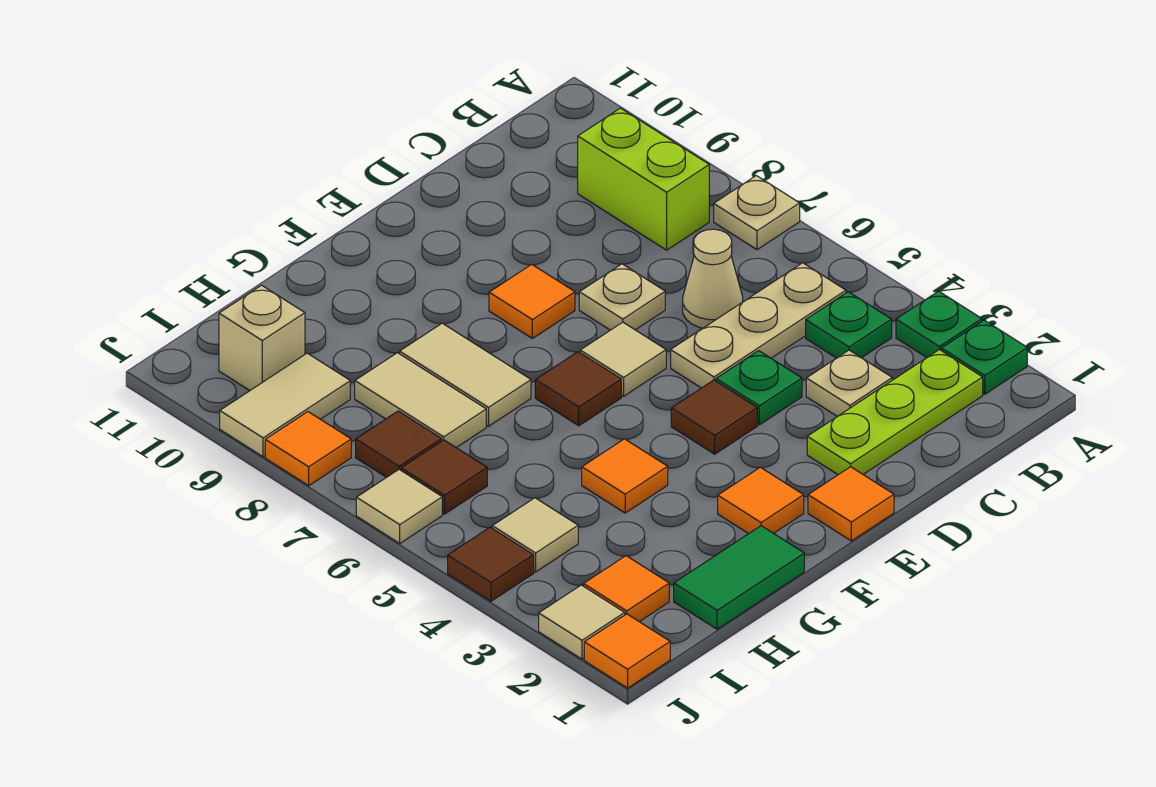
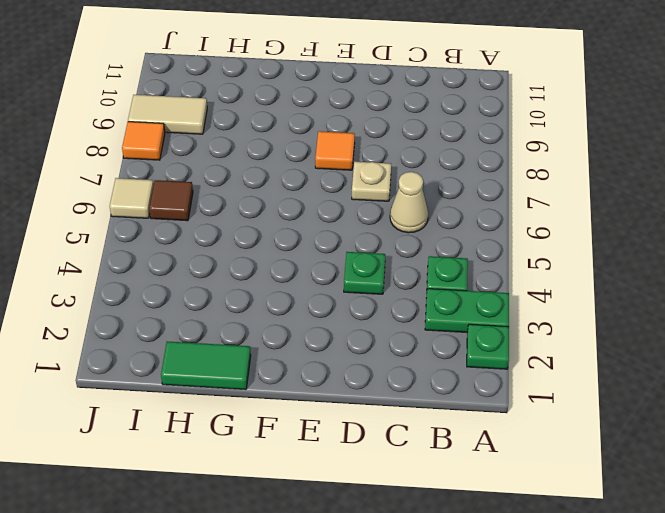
green 1x2 plate [425,289,509,332] -> green 1x1 plate [896,291,982,357]
none -> tan 1x1 plate [714,176,800,250]
none -> lime 1x3 plate [807,350,983,475]
none -> tan 1x3 plate [671,263,846,388]
none -> lime 1x2 brick [578,108,709,250]

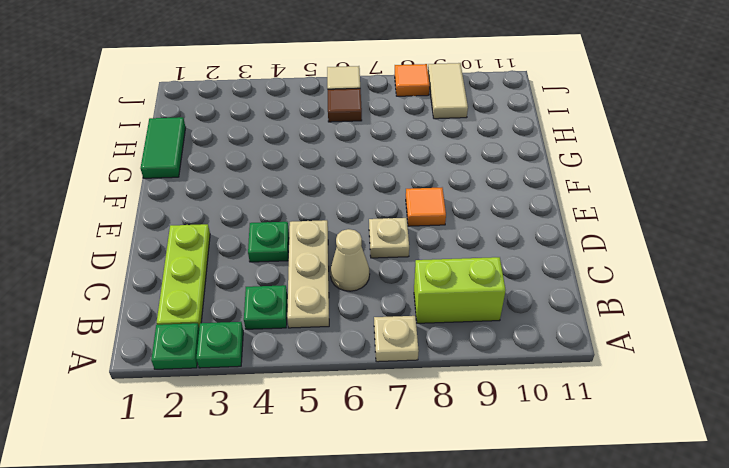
none -> tan 1x1 plate [806,350,892,416]
none -> orange 1x1 tile [808,467,894,541]
none -> brown 1x1 tile [671,380,757,454]
none -> tan 1x1 tile [580,322,666,396]

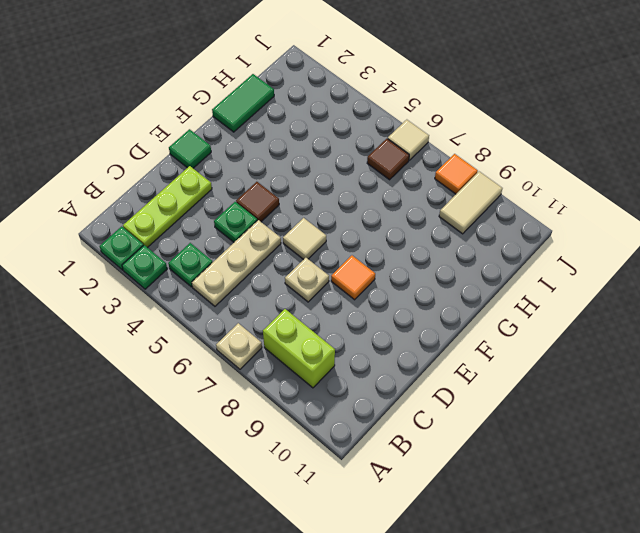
green 1x1 tile [169,129,211,168] -> orange 1x1 tile [808,467,894,541]
none -> tan 1x1 plate [806,350,892,416]
none -> tan 1x1 cone [683,229,743,328]
none -> orange 1x1 tile [718,467,804,534]
none -> brown 1x1 tile [535,352,621,426]

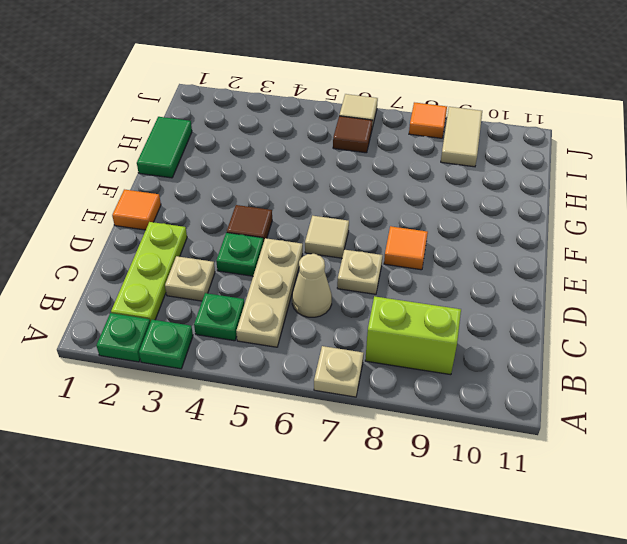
none -> orange 1x1 tile [718,467,804,534]
none -> brown 1x1 tile [535,352,621,426]
none -> orange 1x1 tile [582,439,668,513]
none -> tan 1x2 tile [400,323,531,426]

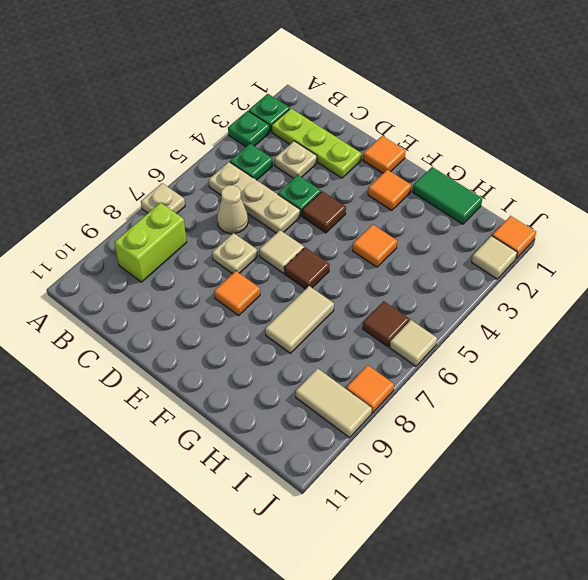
none -> tan 1x2 tile [355,353,486,448]
none -> orange 1x1 tile [583,556,669,622]
none -> tan 1x1 tile [492,498,578,572]
none -> brown 1x1 tile [356,411,442,477]

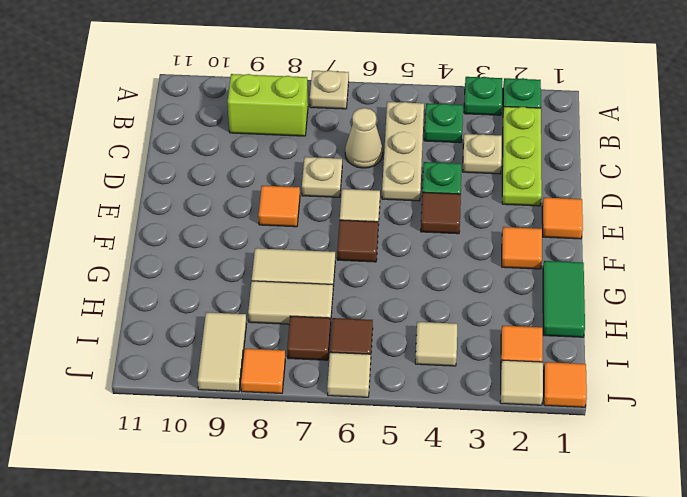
none -> orange 1x1 tile [582,439,668,513]
none -> tan 1x1 brick [219,285,305,390]
none -> brown 1x1 tile [448,527,534,601]

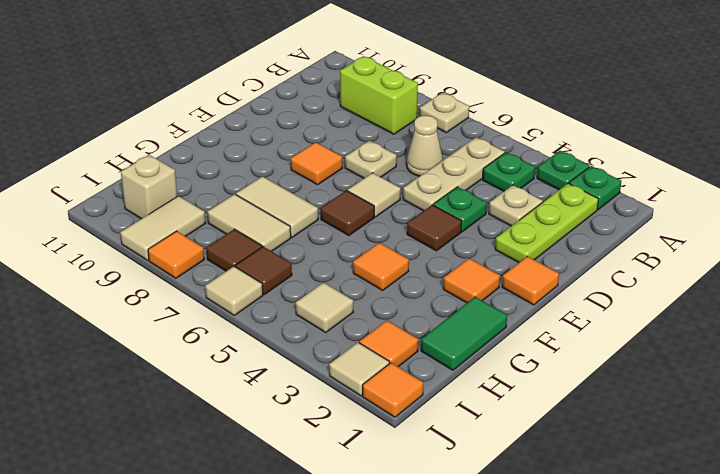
none -> brown 1x1 tile [448,527,534,601]

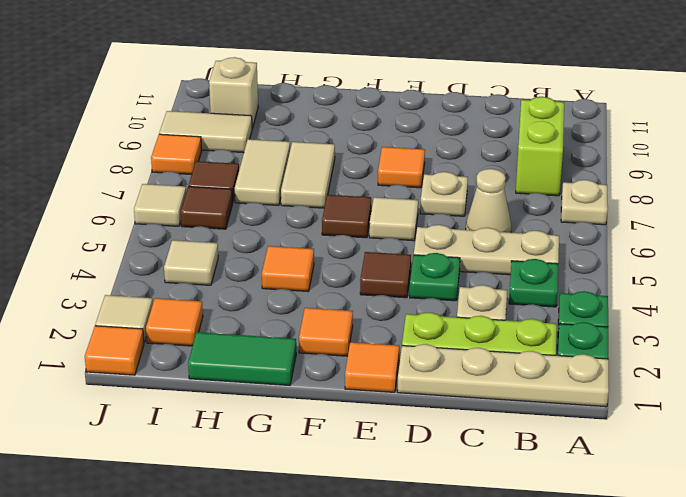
tan 1x4 plate [397,344,609,407] -> none
none -> brown 1x1 tile [448,527,534,601]

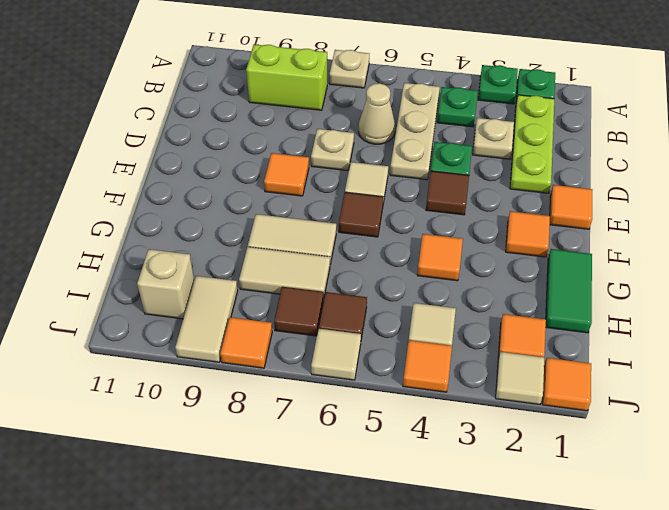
orange 1x1 tile [403,340,452,392] -> brown 1x1 tile [448,527,534,601]

